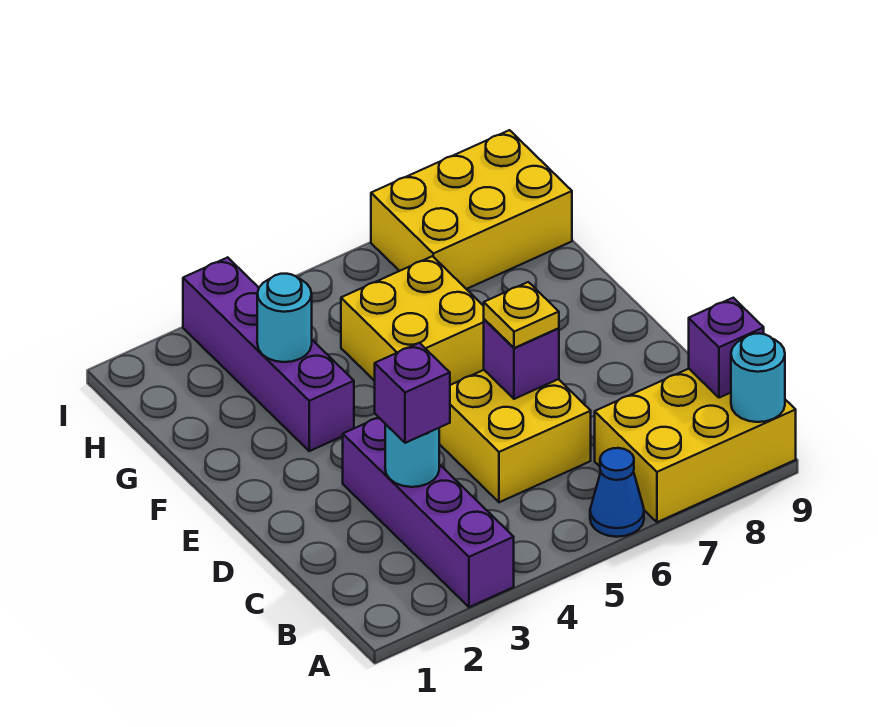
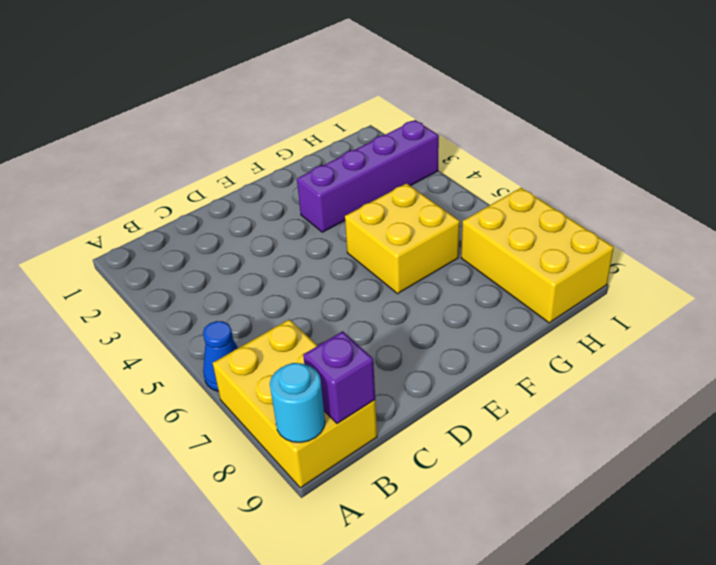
none -> purple 1x4 brick [343,417,514,607]
none -> yellow 2x2 brick [439,370,591,502]
none -> cyan 1x1 round brick [385,424,439,487]

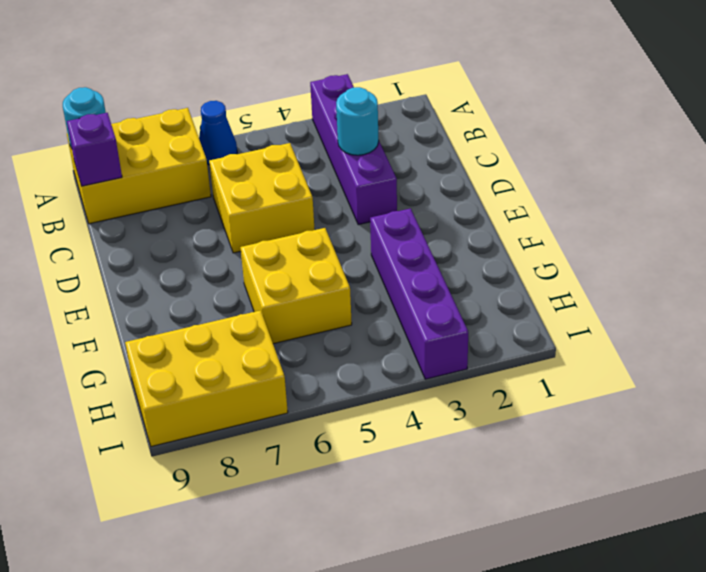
none -> purple 1x1 brick [484,319,559,399]
none -> cyan 1x1 round brick [257,274,312,362]
none -> purple 1x1 brick [375,343,450,443]

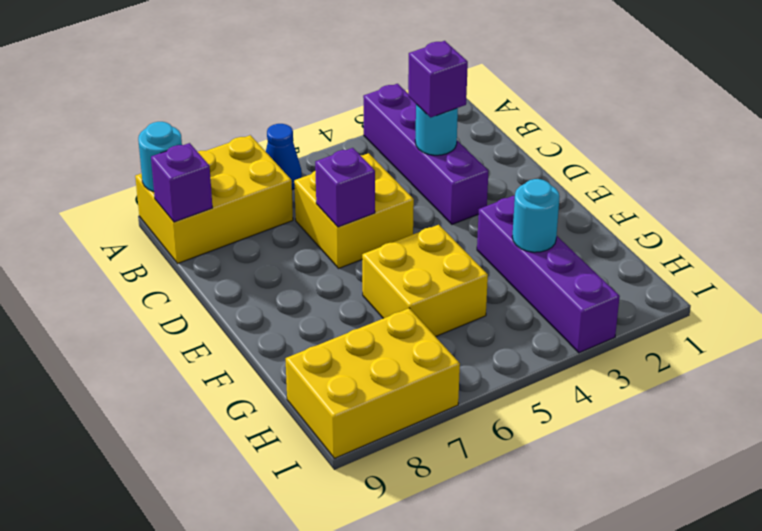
none -> yellow 1x1 plate [484,282,559,348]

